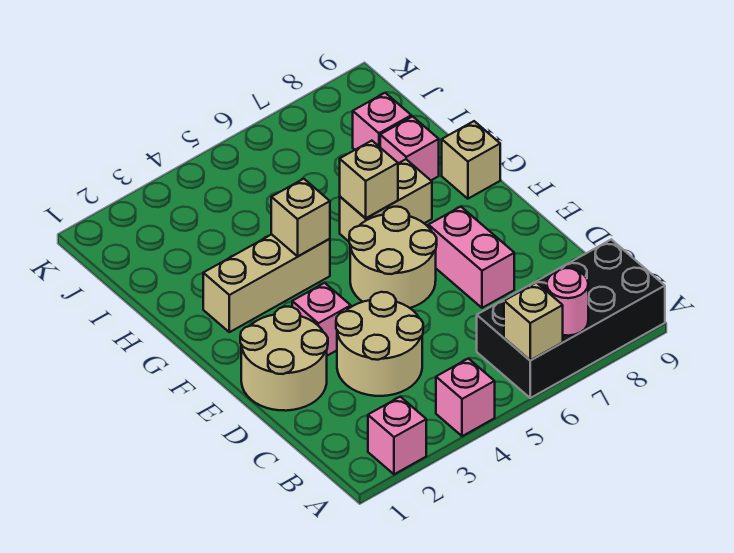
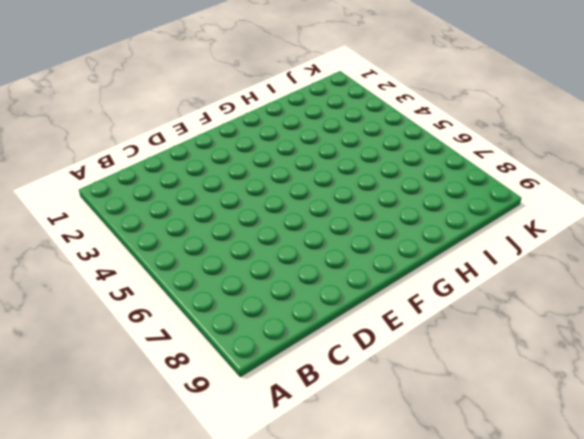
none -> pink 1x1 brick [368,397,426,474]
none -> pink 1x1 brick [436,358,495,436]
none -> black 2x4 brick [477,239,665,398]

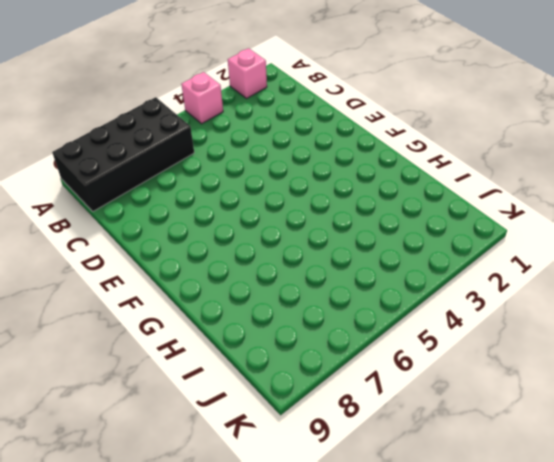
none -> tan 2x2 round brick [336,292,423,396]
none -> tan 2x2 round brick [240,307,328,411]
none -> pink 1x2 brick [428,207,514,308]

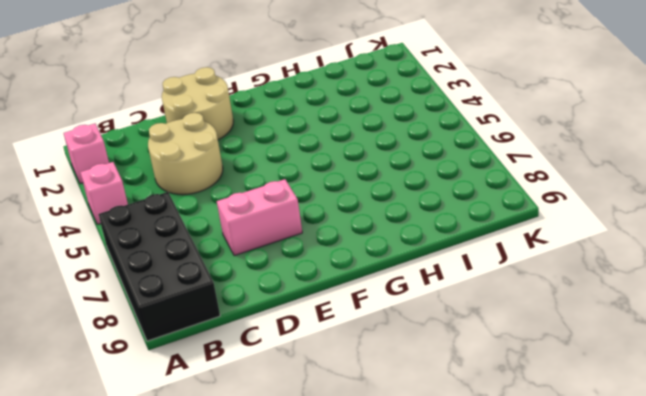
none -> pink 1x1 brick [292,283,351,356]
none -> tan 2x2 round brick [349,207,437,308]
none -> tan 1x3 brick [203,234,330,332]

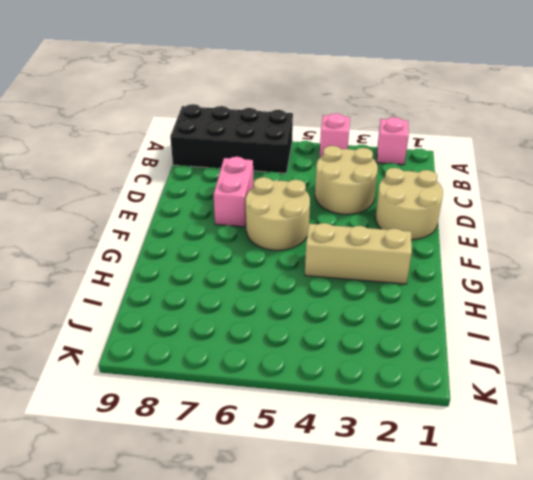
none -> pink 1x1 brick [292,283,351,356]
none -> tan 1x2 brick [340,159,432,241]
none -> tan 1x1 brick [442,121,500,199]

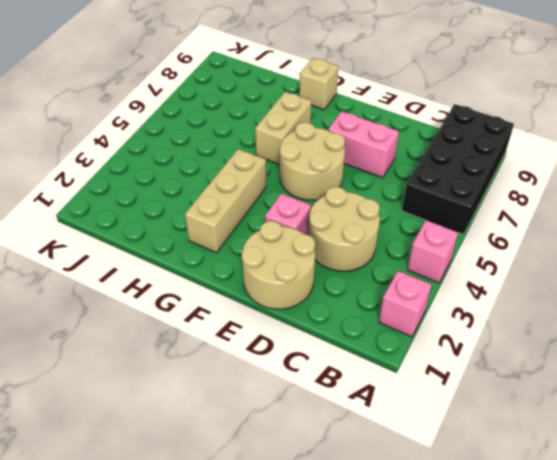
none -> pink 1x1 brick [380,116,439,180]
none -> pink 1x1 brick [353,93,411,150]
none -> tan 1x1 brick [504,283,563,360]

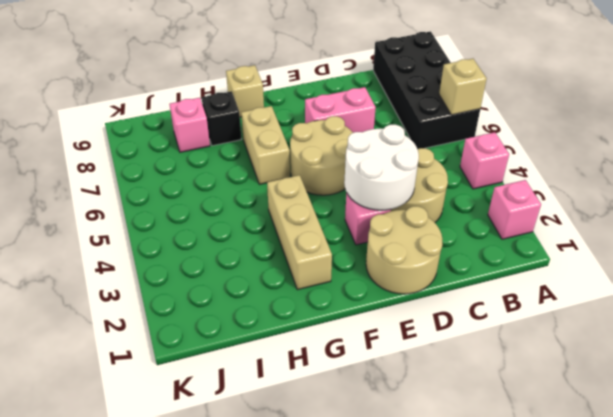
white 2x2 round brick [344,125,419,210] -> none
black 1x1 brick [202,91,241,146] -> pink 1x1 brick [380,116,439,180]
none -> pink 1x1 round brick [547,268,588,336]
none -> tan 1x1 brick [271,179,330,256]
none -> tan 1x1 brick [340,141,398,218]

